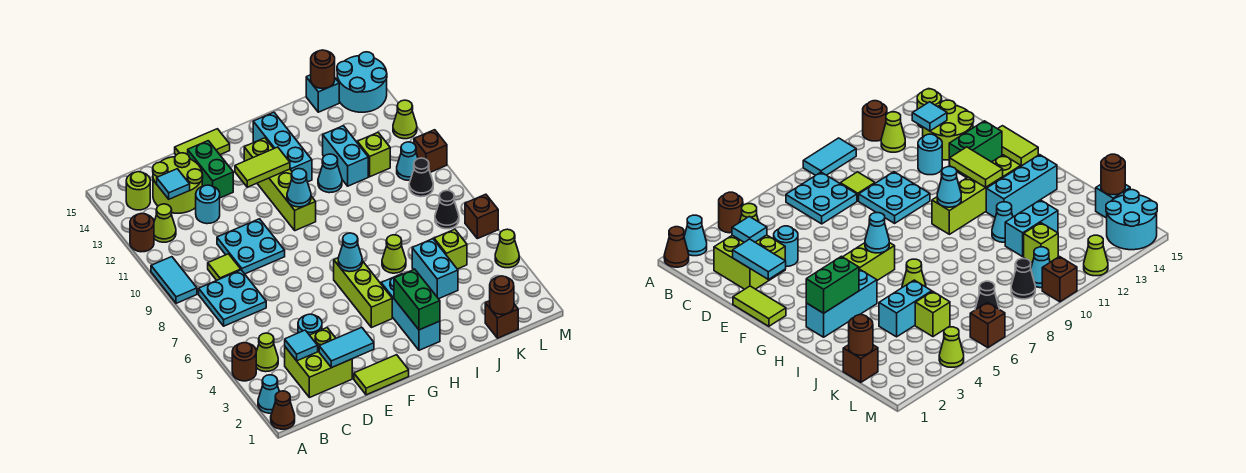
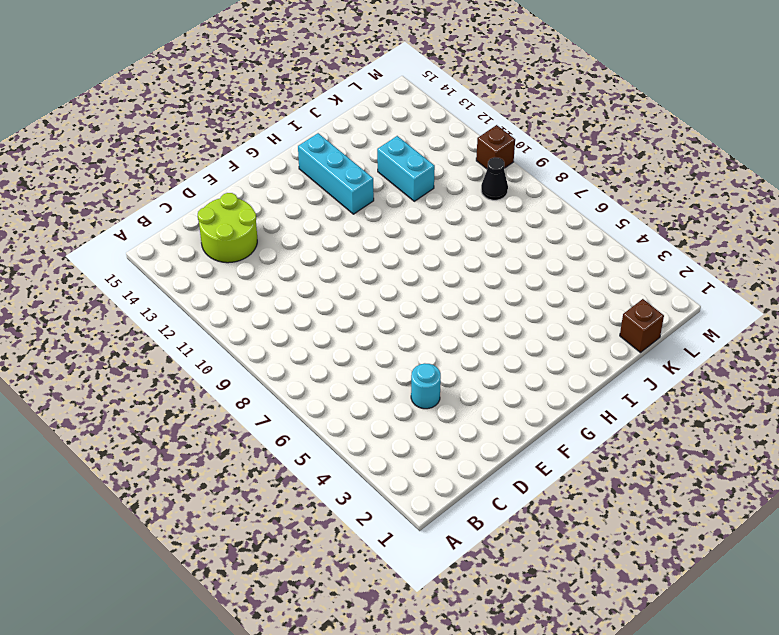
none -> brown 1x1 cone [271,391,295,429]
none -> cyan 1x1 cone [258,375,279,413]
none -> brown 1x1 round brick [232,343,256,381]
none -> cyan 1x2 tile [151,257,197,303]

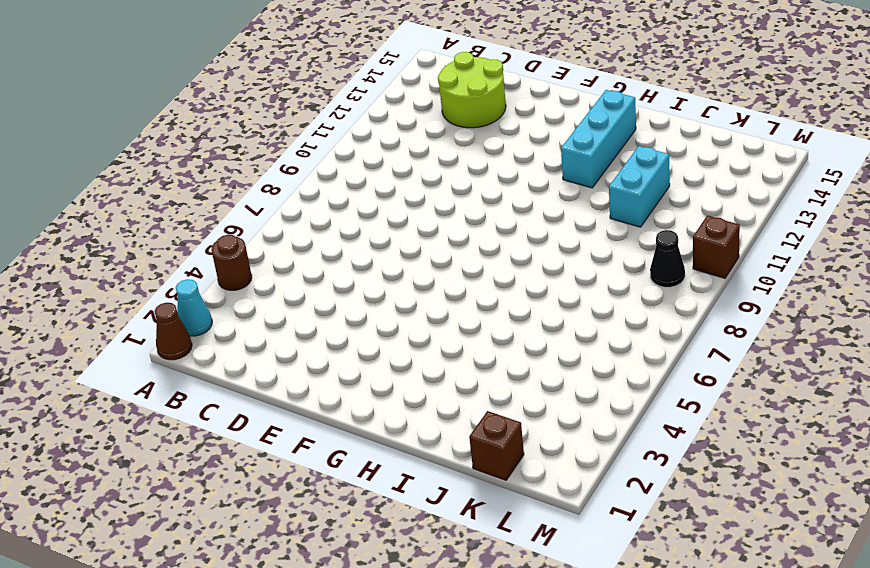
none -> cyan 1x2 tile [151,257,197,303]
none -> brown 1x1 round brick [130,213,154,252]
none -> lime 1x1 cone [256,333,278,372]
none -> cyan 2x2 plate [199,270,266,326]

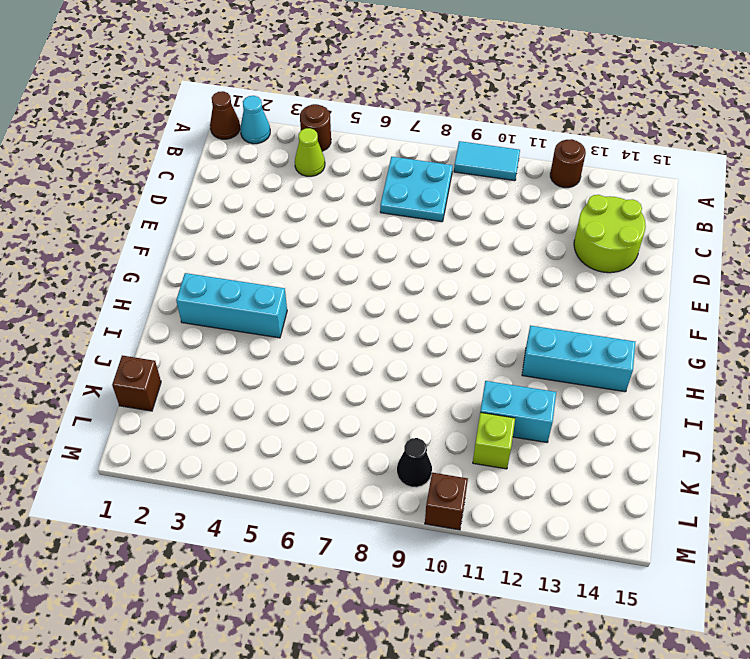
none -> lime 1x1 cone [154,204,176,242]
none -> lime 1x1 round brick [126,172,150,210]
none -> lime 2x2 brick [285,328,352,398]
none -> lime 1x1 tile [208,254,241,280]

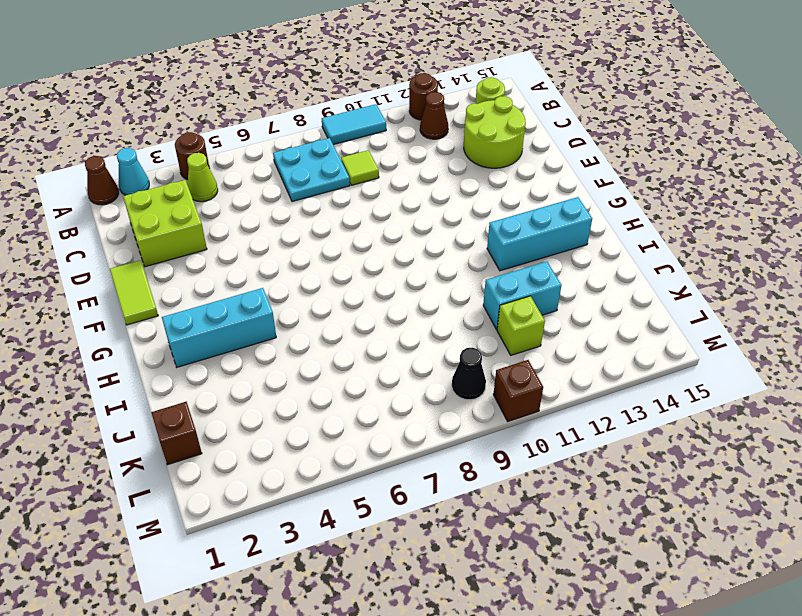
brown 1x1 cone [420,92,448,139] -> lime 1x1 cone [154,204,176,242]
none -> cyan 1x1 round brick [298,314,322,335]
none -> cyan 2x2 plate [217,219,285,274]
none -> cyan 1x1 round brick [196,185,220,224]
none -> green 1x2 brick [188,141,233,198]

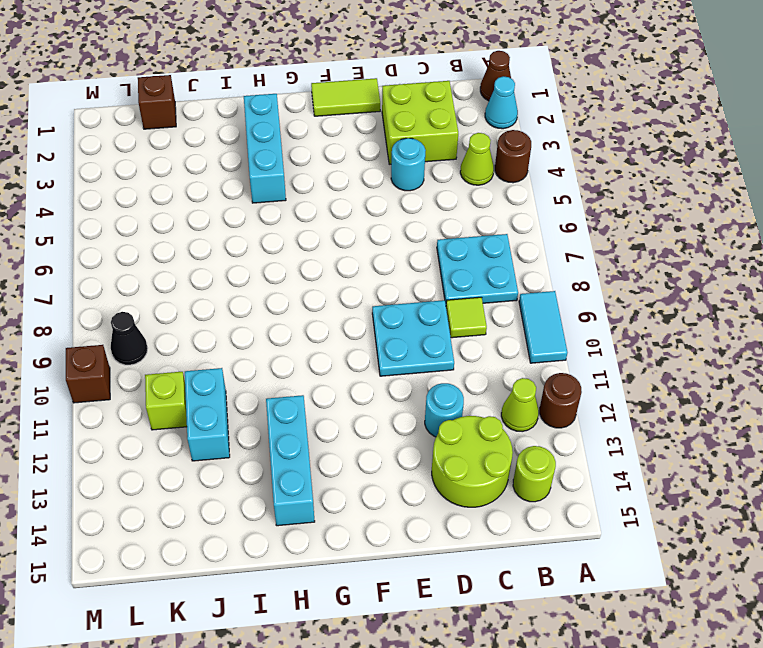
none -> green 1x2 brick [188,141,233,198]
none -> lime 1x2 tile [175,129,230,155]
none -> lime 1x3 brick [334,258,392,328]
none -> lime 1x4 brick [244,138,316,231]

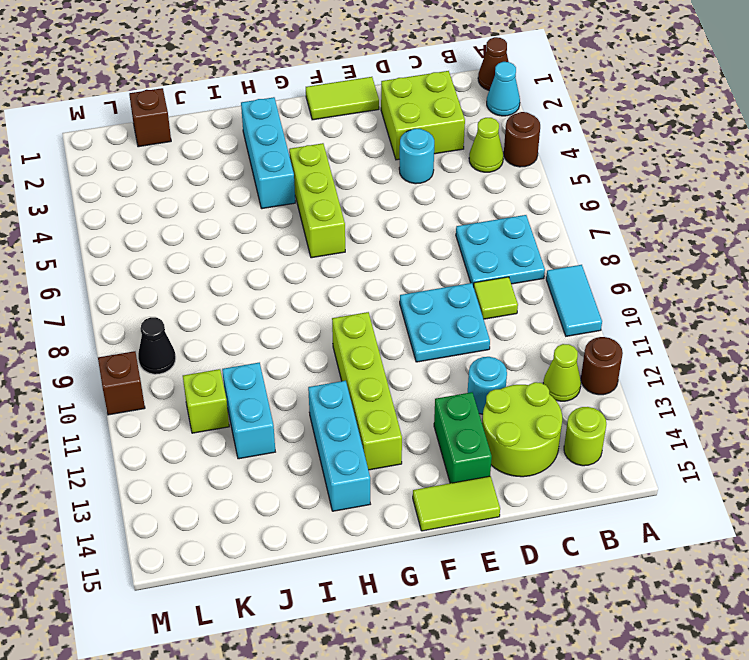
none -> lime 1x1 cone [382,235,406,273]
none -> cyan 1x1 cone [318,154,342,193]
none -> cyan 1x2 brick [412,239,458,299]
none -> lime 1x1 brick [434,229,467,269]

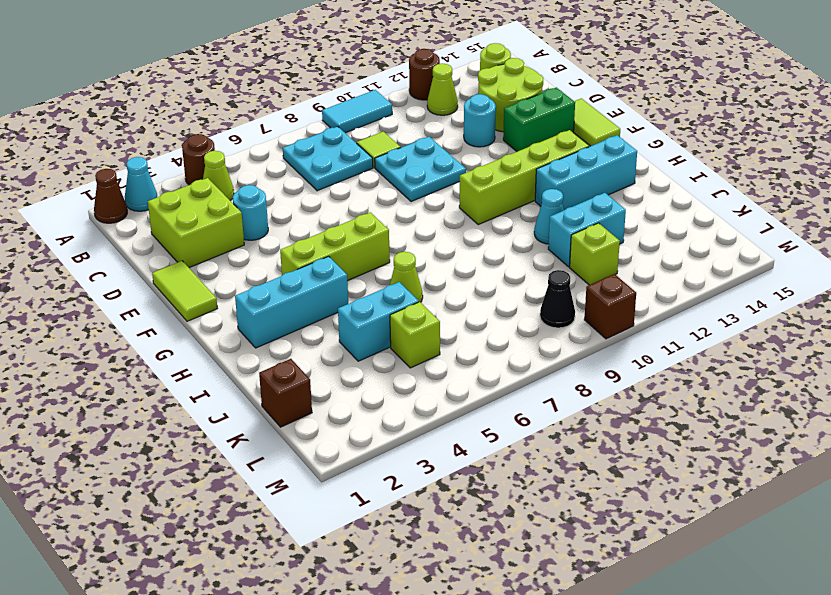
none -> cyan 1x1 brick [306,75,339,112]
none -> black 1x1 cone [435,190,459,229]
none -> cyan 1x1 cone [397,142,418,180]
none -> cyan 2x2 round brick [337,52,387,112]

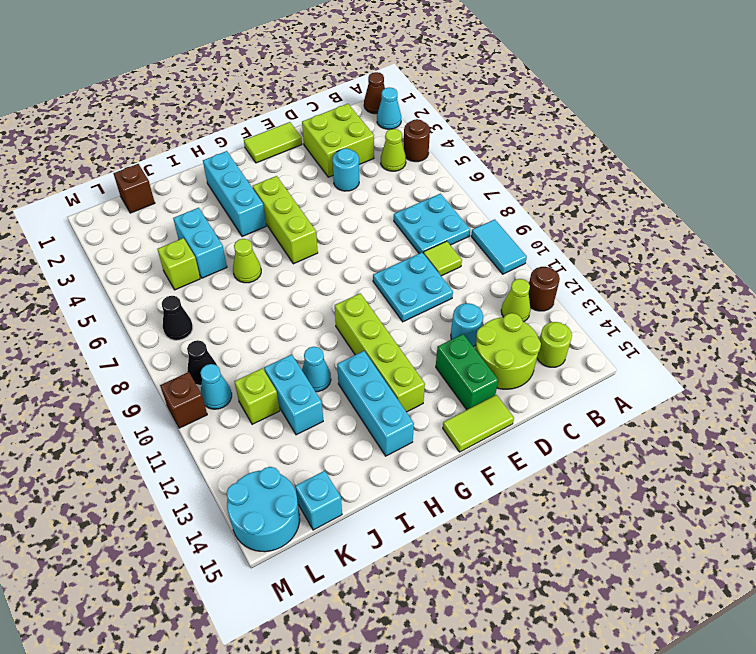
none -> lime 1x1 cone [495,229,519,268]
none -> brown 1x1 brick [465,194,498,239]
none -> lime 1x1 cone [393,100,417,139]
none -> cyan 1x1 tile [285,330,318,361]

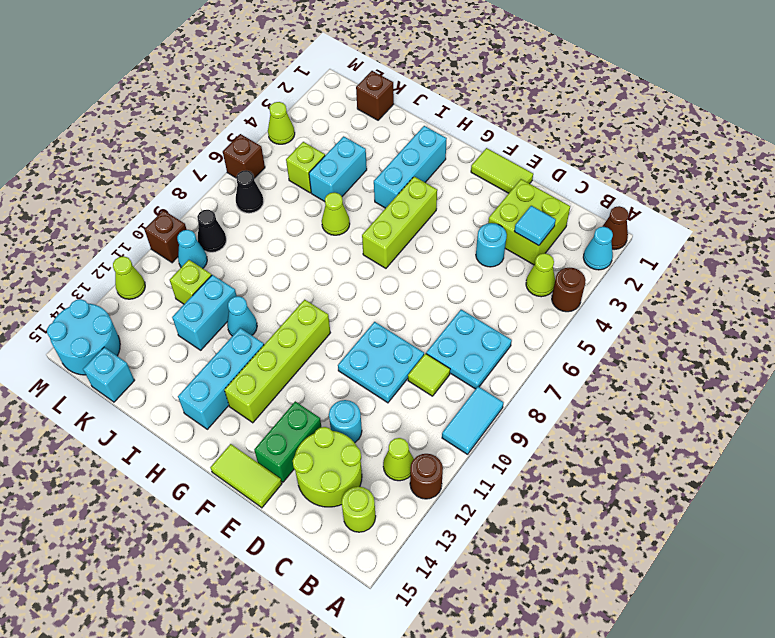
none -> cyan 1x1 tile [157,169,190,199]
none -> cyan 1x2 tile [319,327,374,368]
none -> lime 1x2 tile [235,147,290,187]
none -> cyan 1x1 cone [338,233,362,272]

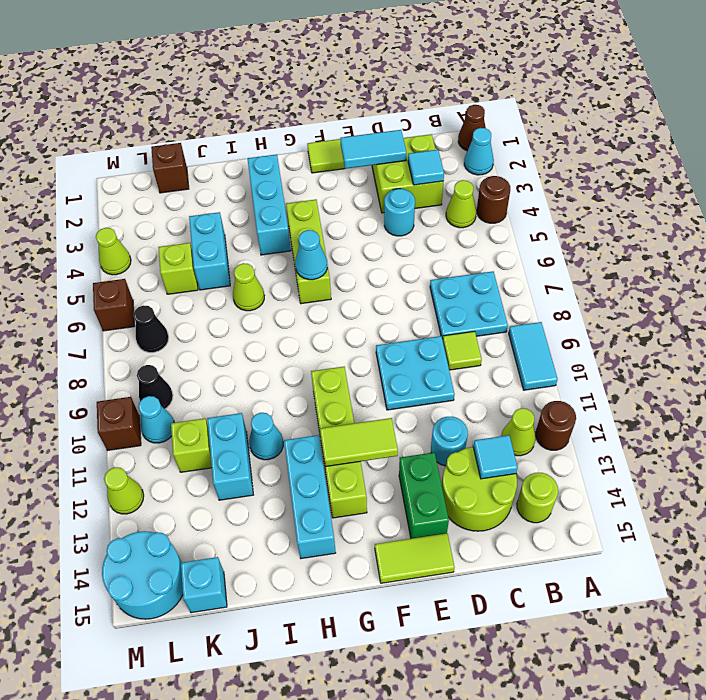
none -> cyan 1x1 cone [287,169,311,207]
none -> green 1x2 brick [394,269,440,330]
none -> brown 1x1 round brick [490,276,514,315]
none -> brown 1x1 round brick [311,50,335,89]

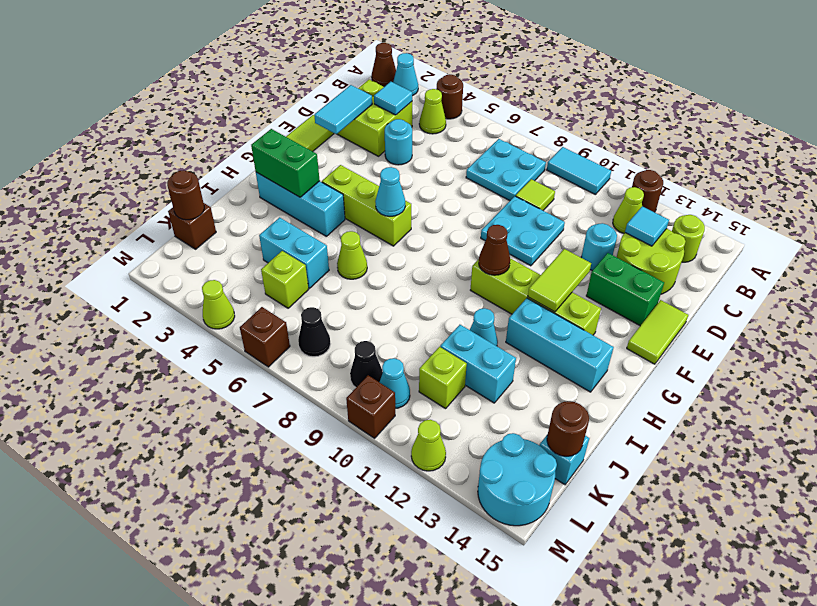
brown 1x1 cone [479,225,510,275] -> cyan 1x1 cone [287,169,311,207]

